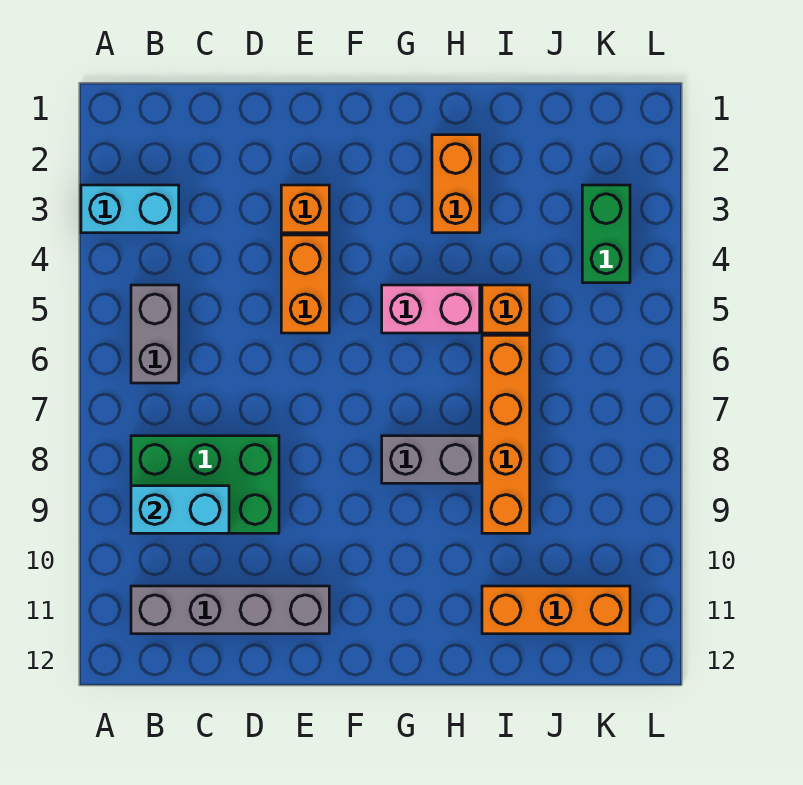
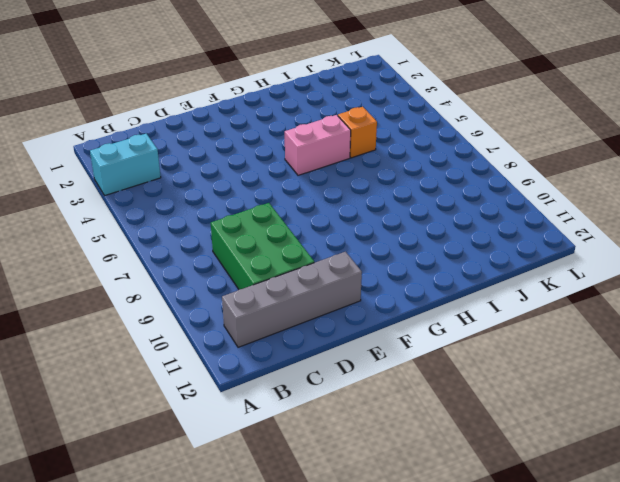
green 2x3 brick [211,203,314,289] -> green 2x3 brick turned to [131,436,279,533]
none -> grey 1x2 brick [131,285,179,383]
none -> orange 1x1 brick [281,185,329,233]
none -> orange 1x2 brick [281,235,329,333]

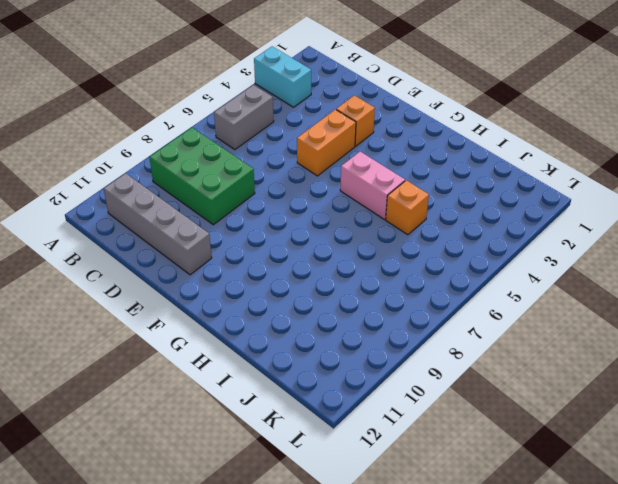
none -> grey 1x2 brick [382,436,480,483]
none -> orange 1x2 brick [432,135,480,233]
none -> orange 1x4 brick [482,335,530,533]

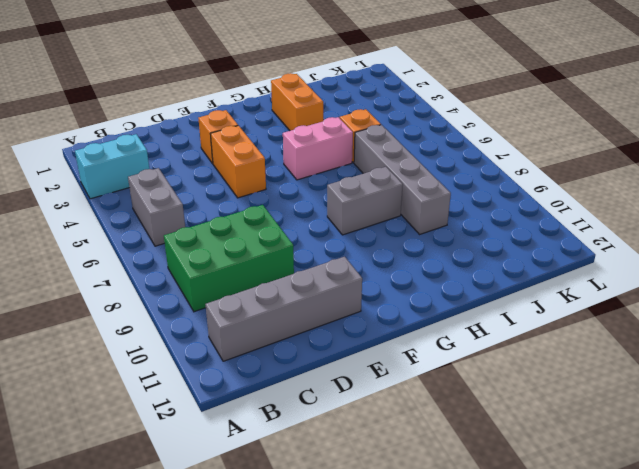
grey 1x4 brick [354,125,451,234] -> orange 1x4 brick [482,335,530,533]
none -> orange 1x3 brick [482,586,630,634]
none -> green 1x2 brick [582,185,630,283]
none -> cyan 1x2 brick [131,486,229,533]

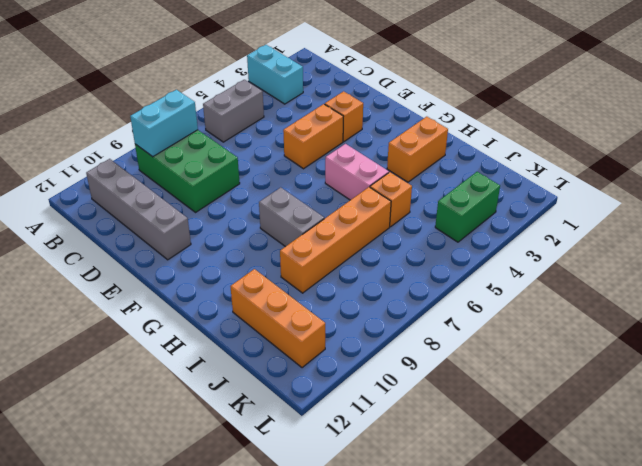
cyan 1x2 brick [130,90,198,157] -> cyan 1x2 brick turned to [131,486,229,533]

